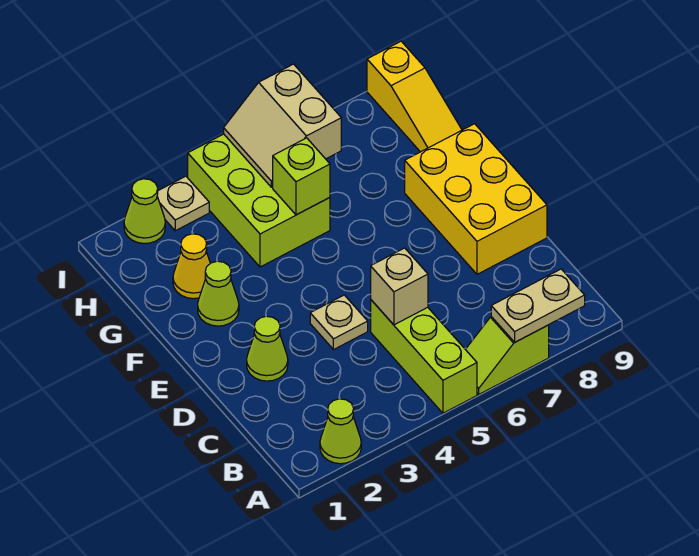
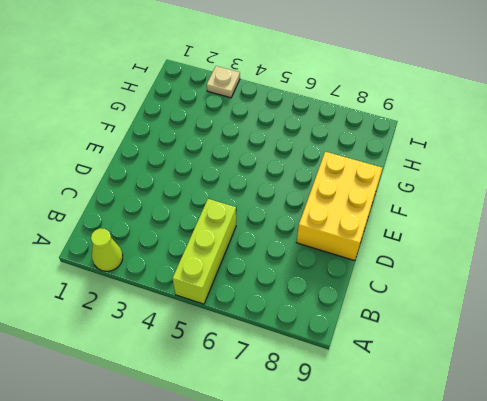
none -> lime 1x2 slope [465,317,549,394]
none -> lime 1x1 cone [247,316,288,381]
none -> tan 1x1 plate [310,295,368,350]

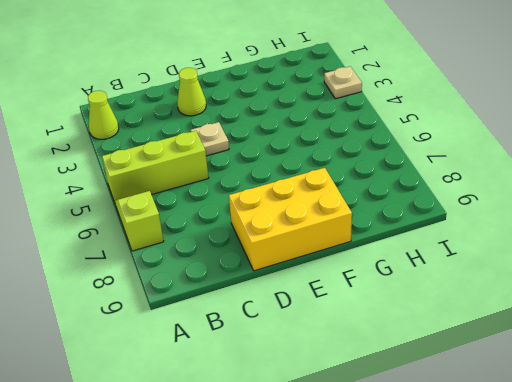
none -> lime 1x1 cone [198,261,239,326]
none -> yellow 1x1 cone [173,234,210,299]
none -> lime 2x3 brick [188,134,330,267]

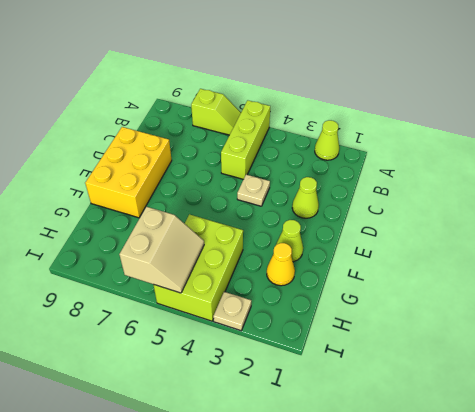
none -> yellow 1x3 slope [367,41,462,152]
none -> lime 1x1 cone [124,179,165,244]
none -> tan 1x2 plate [491,269,585,342]

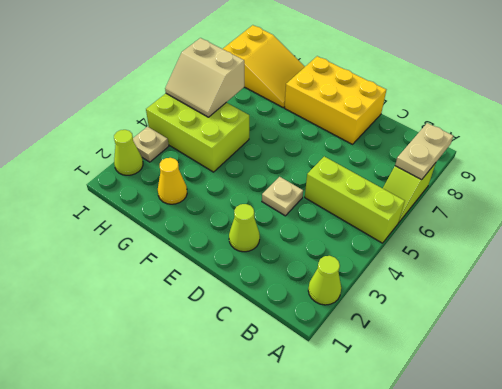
yellow 2x3 slope [223,25,305,107] -> yellow 1x3 slope [367,41,462,152]
none -> lime 1x1 cone [198,261,239,326]
none -> tan 1x1 brick [371,248,428,325]
none -> lime 1x1 brick [273,138,330,215]

